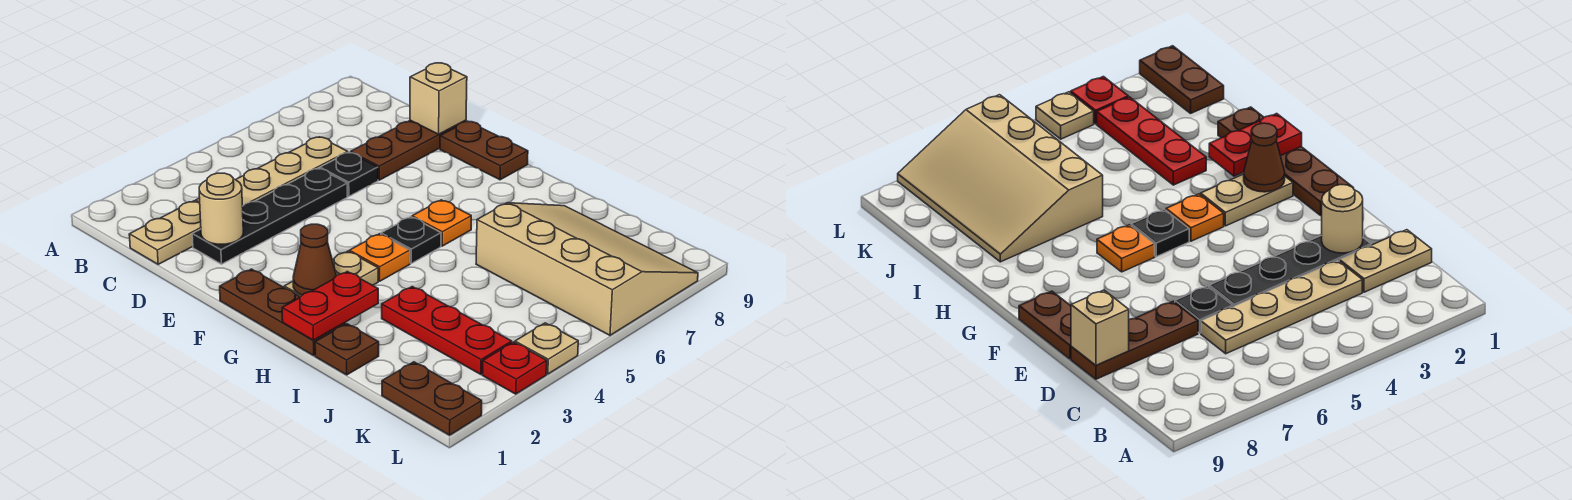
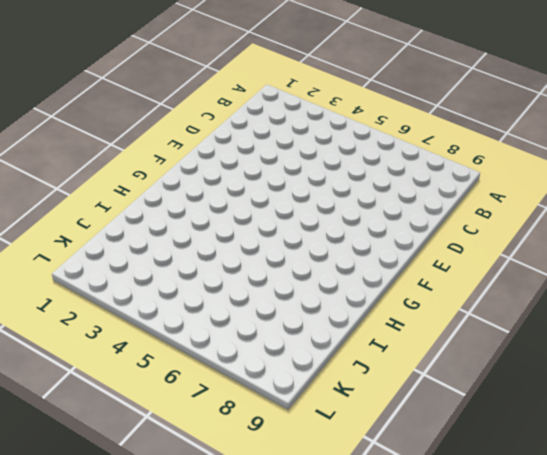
none -> tan 1x2 plate [129,201,201,264]
none -> tan 1x4 plate [196,137,348,206]
none -> black 1x4 plate [192,168,347,264]

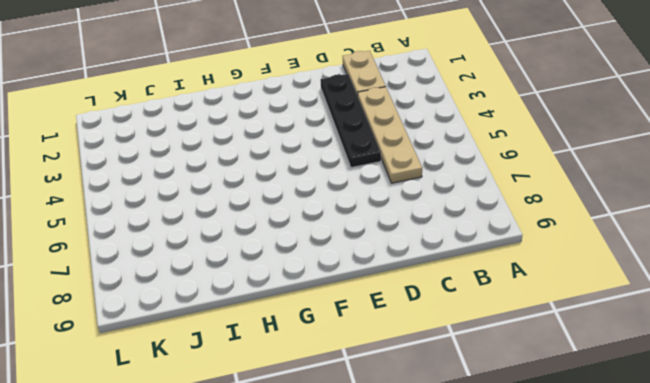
none -> black 1x1 plate [320,152,378,196]
none -> brown 1x3 plate [351,120,466,180]
none -> brown 1x2 plate [440,121,528,180]

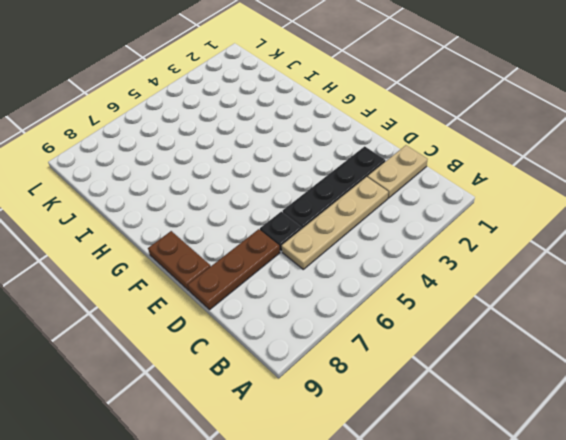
none -> brown 1x3 plate [220,269,345,355]
none -> tan 1x2 plate [284,251,378,297]
none -> orange 1x1 plate [349,234,410,281]

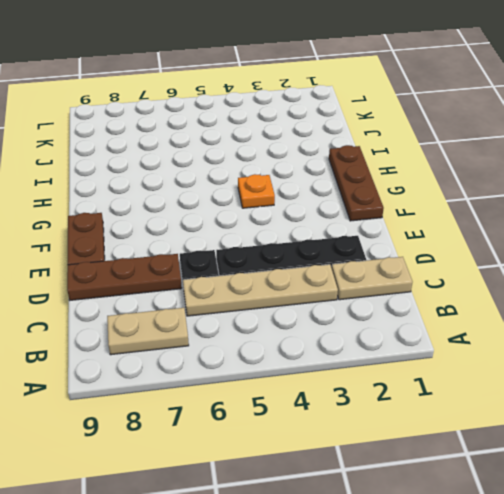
tan 1x2 plate [107,308,189,355] -> tan 1x2 plate moved to [284,251,378,297]
none -> black 1x1 plate [381,217,441,263]
none -> orange 1x1 plate [412,200,471,246]
none -> brown 1x1 plate [315,324,379,375]

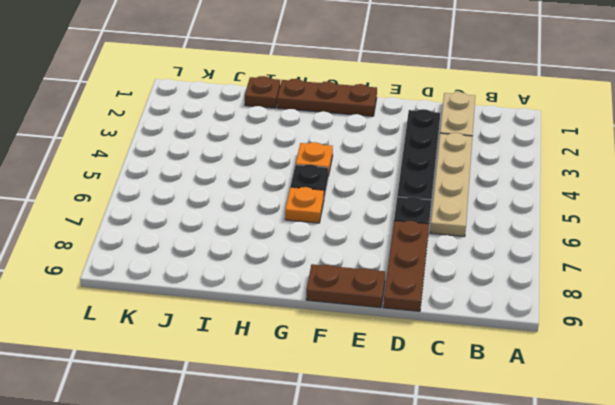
none -> tan 1x2 plate [284,251,378,297]
none -> red 1x3 plate [382,287,512,374]
none -> tan 3x4 slope [476,203,698,335]

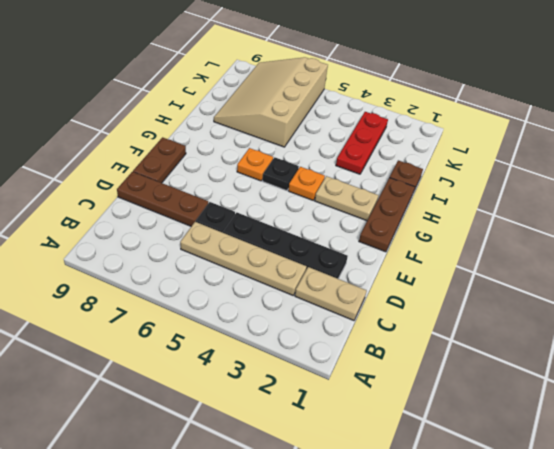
none -> brown 1x2 plate [382,362,482,435]
none -> red 1x1 plate [482,342,547,394]
none -> tan 1x1 plate [515,323,578,374]

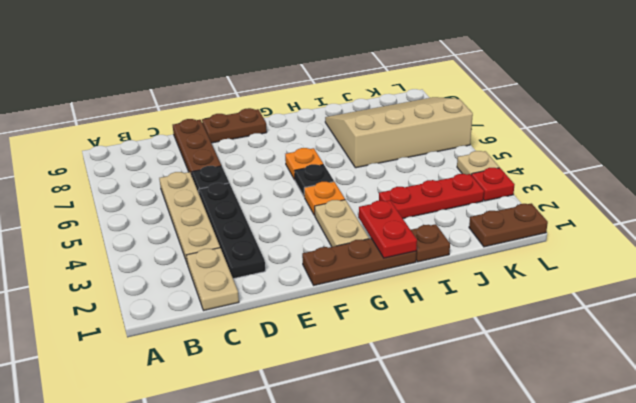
none -> tan 1x1 round brick [199,173,243,244]
none -> tan 1x1 brick [410,63,467,134]
none -> brown 1x1 cone [293,224,336,295]

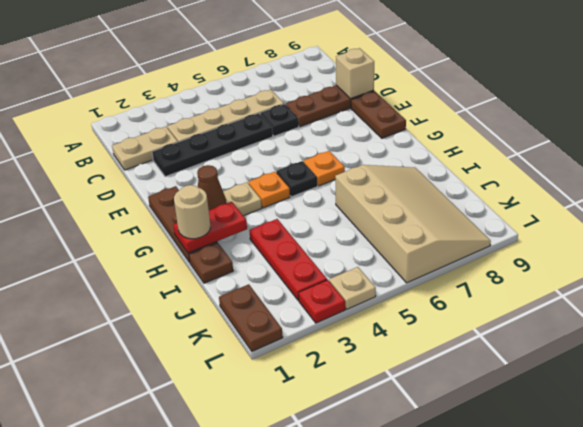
tan 1x1 round brick [174,185,210,239] -> tan 1x1 round brick moved to [199,173,243,244]

